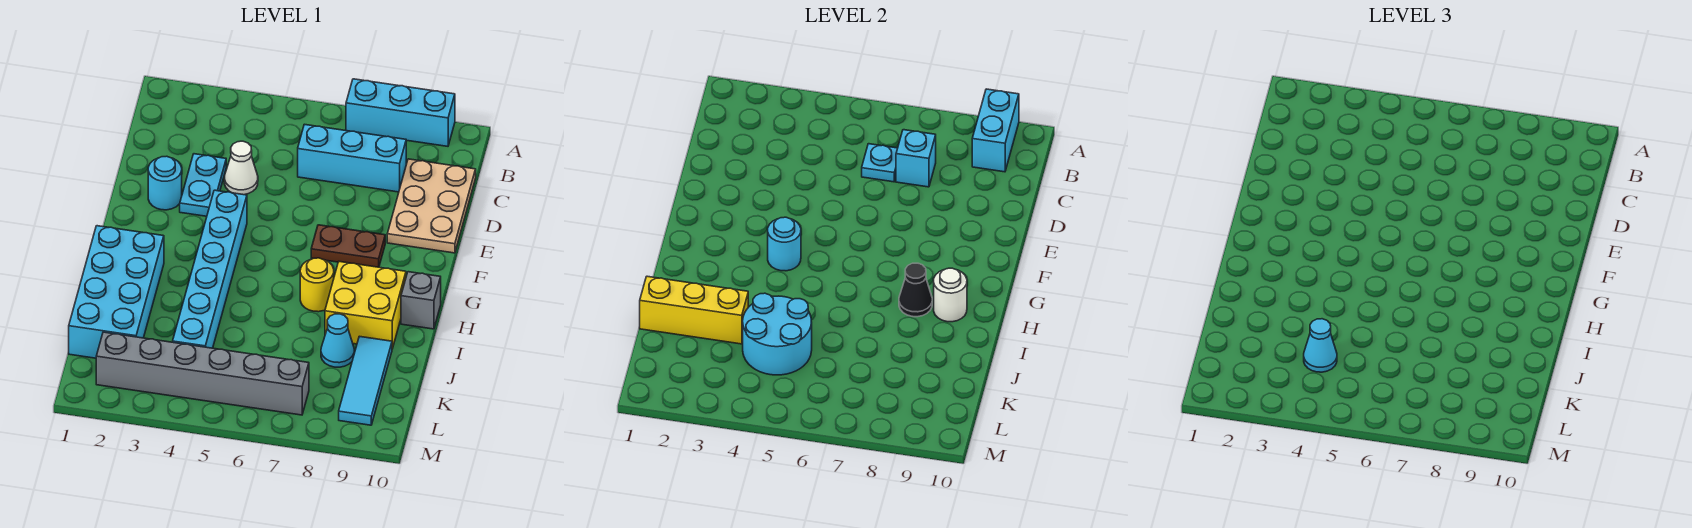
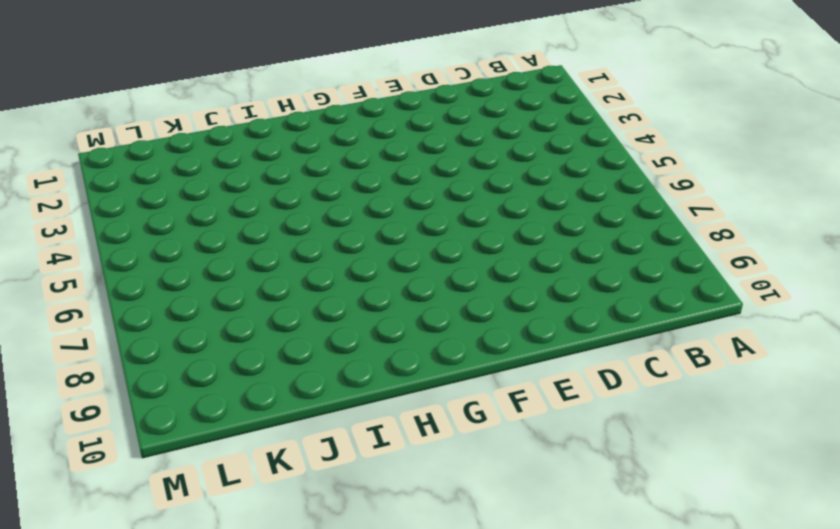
none -> cyan 1x3 brick [346,79,455,146]
none -> cyan 1x3 brick [298,124,406,192]
none -> tan 2x3 plate [387,159,476,253]

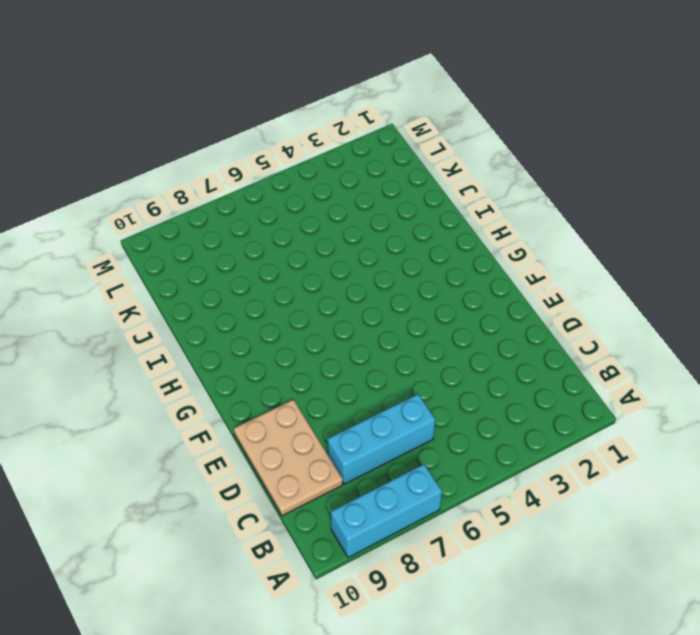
none -> cyan 1x2 plate [180,154,226,216]
none -> white 1x1 cone [224,141,258,195]
none -> cyan 1x1 round brick [148,156,182,210]

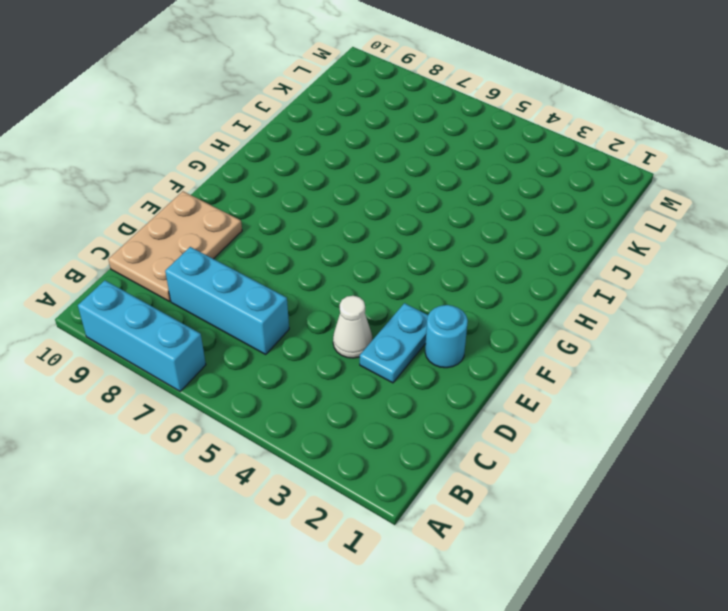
none -> cyan 1x6 brick [173,190,247,348]
none -> brown 1x2 plate [311,225,385,267]
none -> cyan 2x4 brick [69,226,164,358]

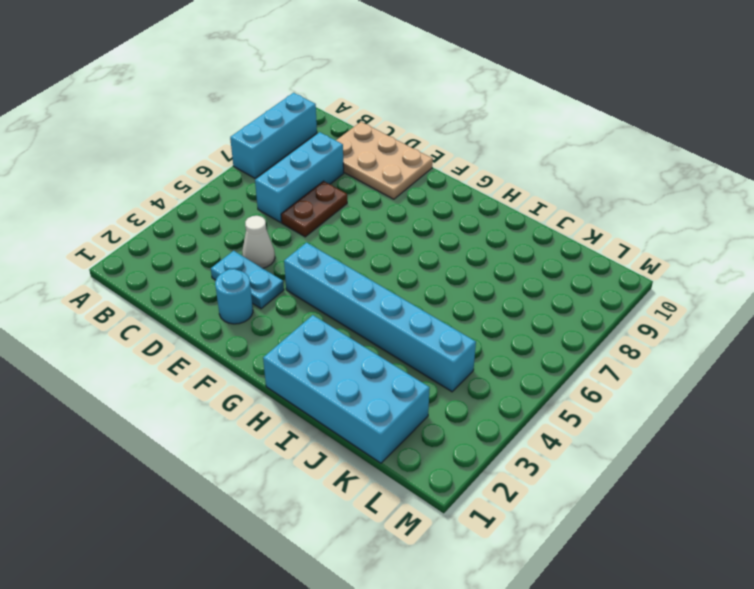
brown 1x2 plate [281,181,347,237] -> brown 1x2 plate moved to [311,225,385,267]
none -> yellow 1x1 round brick [300,258,334,312]
none -> yellow 2x2 brick [325,262,406,349]
none -> grey 1x1 brick [401,272,441,329]

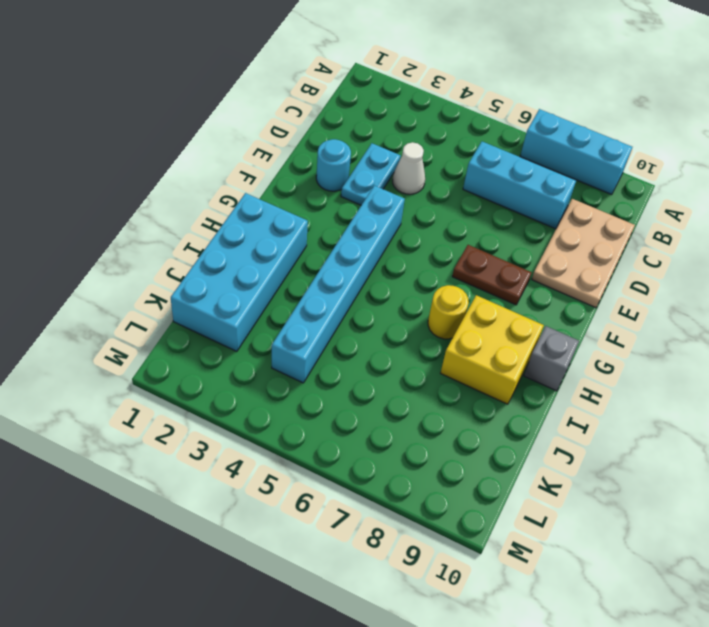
none -> cyan 1x1 cone [321,314,354,367]
none -> cyan 1x3 tile [339,336,392,425]
none -> grey 1x6 brick [96,332,309,415]

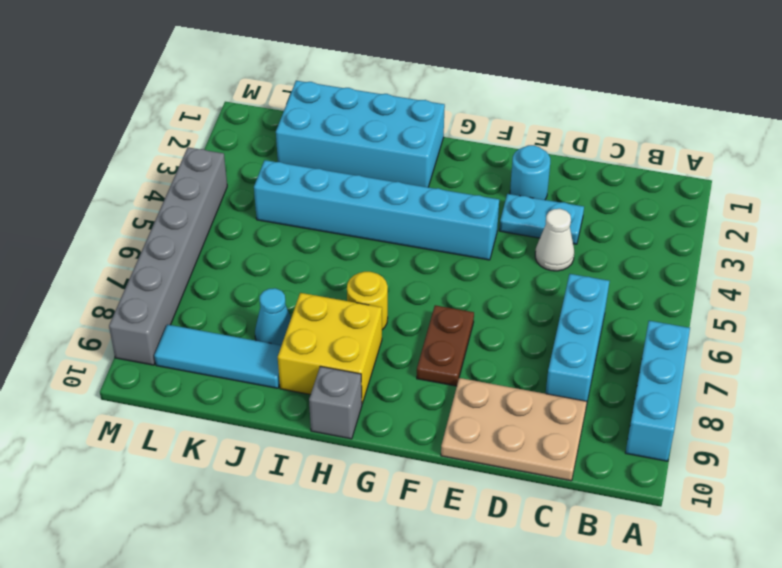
grey 1x6 brick [109,147,227,365] -> grey 1x6 brick moved to [96,332,309,415]
none -> cyan 1x2 brick [972,89,1019,172]
none -> cyan 1x1 plate [862,144,898,182]
none -> cyan 1x1 brick [896,130,936,187]

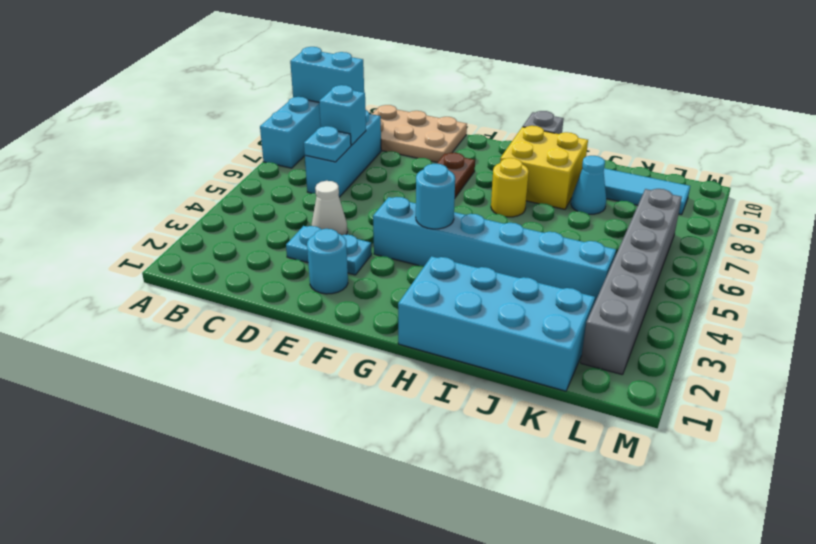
none -> black 1x1 cone [899,263,932,317]
none -> white 1x1 round brick [934,268,967,322]
none -> yellow 1x3 brick [640,276,748,344]

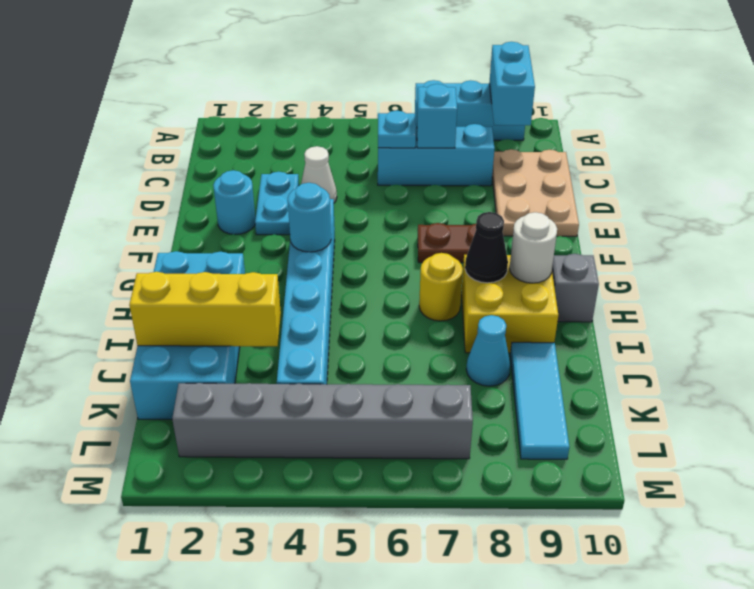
none -> cyan 2x2 round brick [743,293,812,375]
none -> cyan 1x1 cone [1304,319,1337,372]

